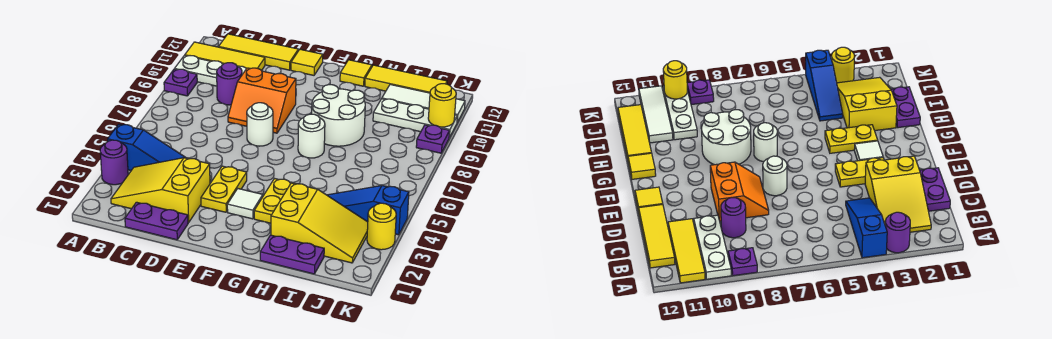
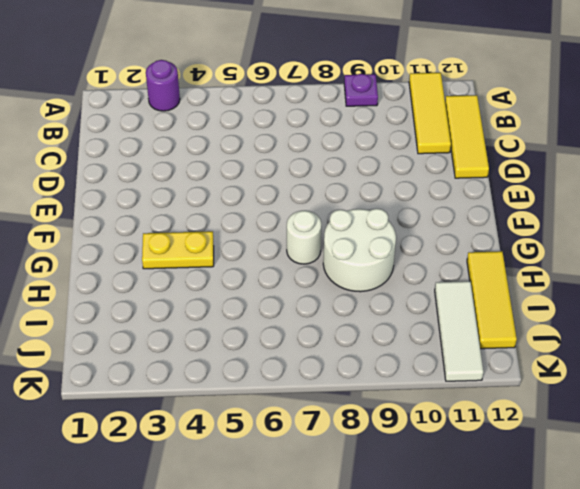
none -> blue 1x3 slope [108,124,186,170]
none -> white 1x3 plate [175,55,246,86]
none -> yellow 2x3 slope [111,158,210,223]

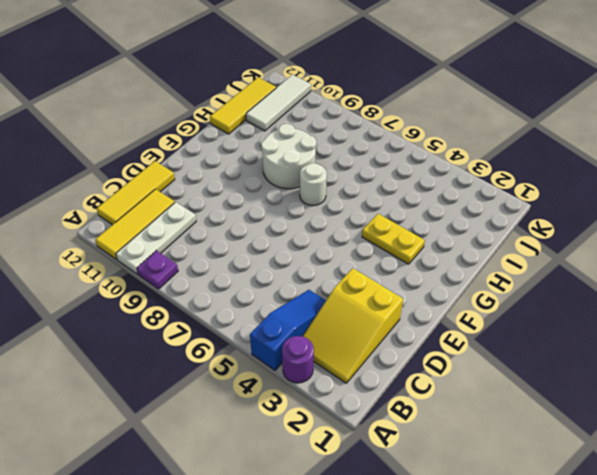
none -> purple 1x2 plate [125,202,188,240]
none -> purple 1x1 round brick [217,63,242,105]
none -> orange 2x2 slope [228,68,296,133]

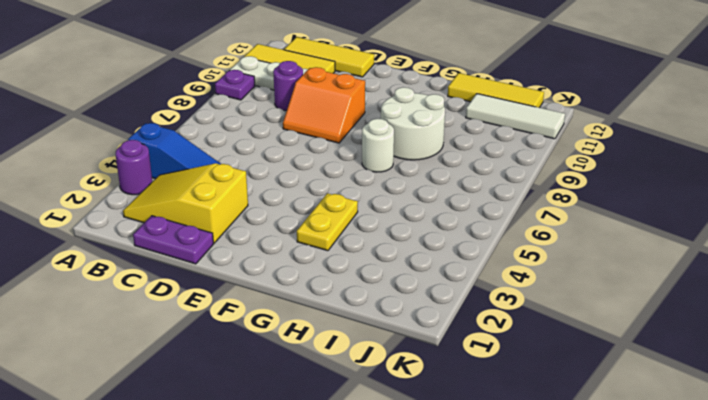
none -> yellow 1x2 plate [201,166,247,212]
none -> white 1x1 round brick [247,103,273,146]
none -> yellow 1x1 tile [291,49,323,75]

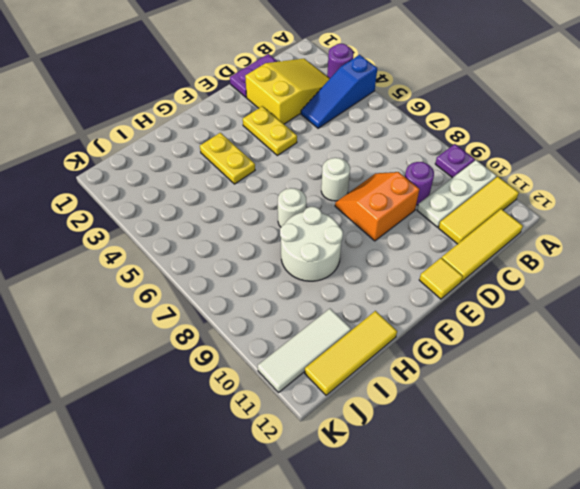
none -> white 1x1 tile [227,189,263,219]
none -> yellow 1x1 tile [340,60,372,86]
none -> purple 1x2 plate [260,235,324,274]

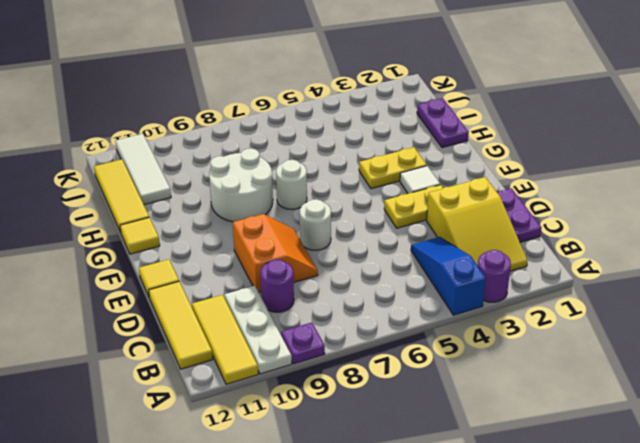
none -> yellow 2x3 slope [271,183,368,263]
none -> blue 1x3 slope [327,186,409,235]
none -> white 1x3 plate [373,99,457,138]

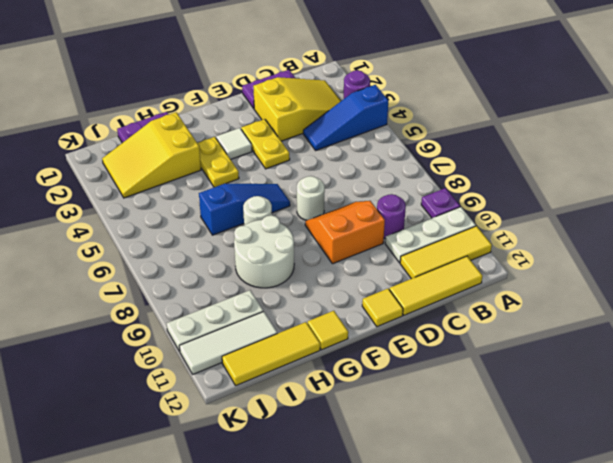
blue 1x3 slope [199,184,290,235] -> blue 1x3 slope moved to [327,186,409,235]
none -> yellow 1x1 round brick [367,203,396,250]
none -> purple 1x1 plate [416,125,450,153]
none -> yellow 1x1 round brick [428,84,456,127]

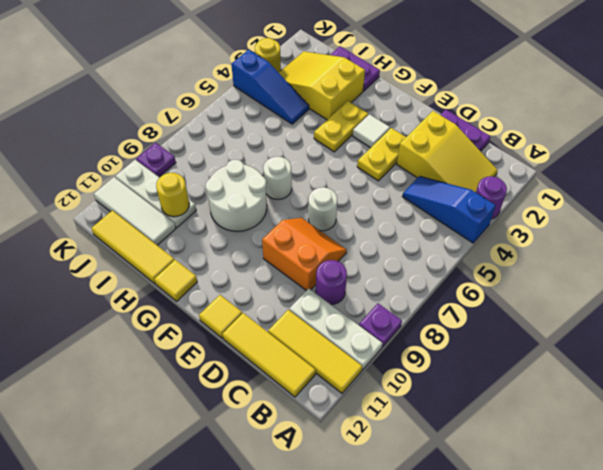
yellow 1x1 round brick [156,173,189,217] -> yellow 1x1 round brick moved to [428,84,456,127]

